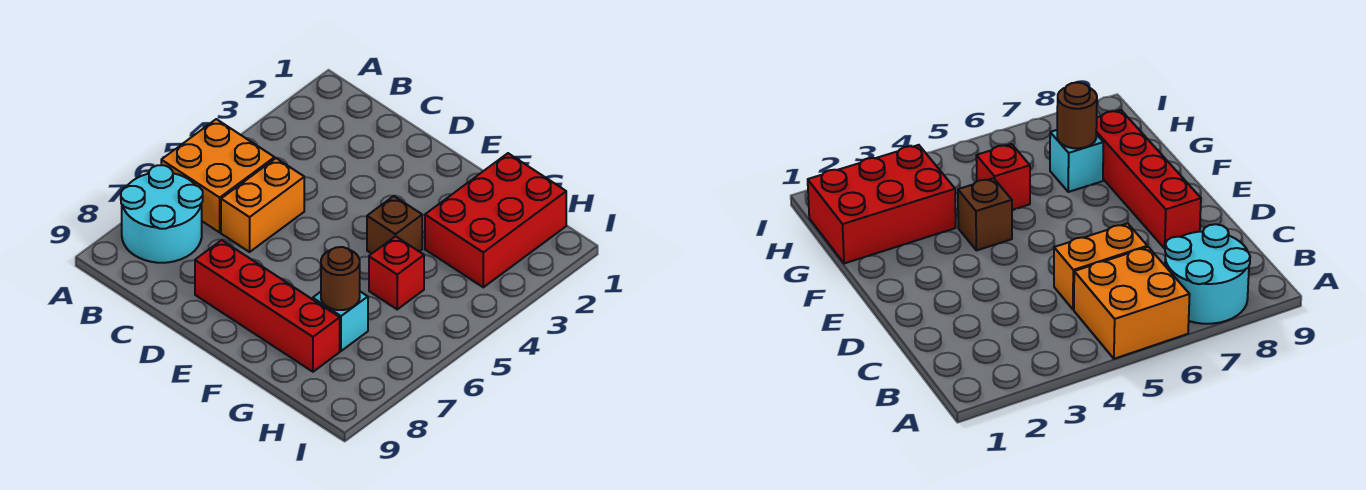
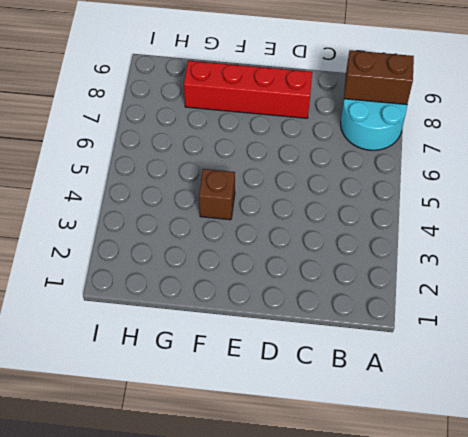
brown 1x2 brick [344,50,414,105] -> none
none -> orange 2x2 brick [161,119,275,232]
none -> orange 1x2 brick [221,158,304,252]

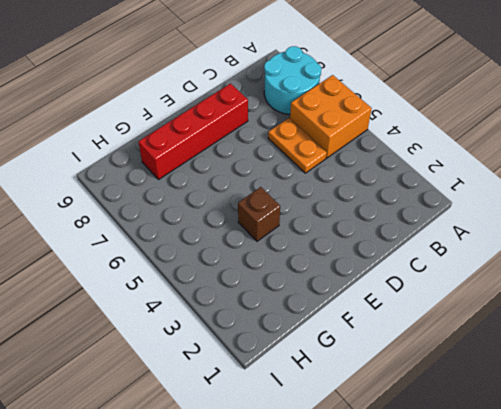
orange 1x2 plate [268,118,327,173] -> orange 1x2 brick [221,158,304,252]
none -> red 2x3 brick [425,153,566,287]
none -> red 1x1 brick [369,236,424,309]

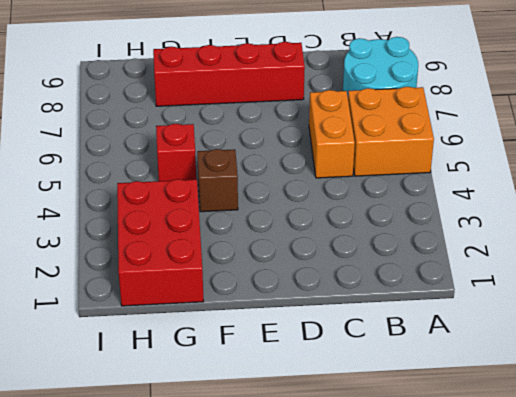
none -> cyan 1x1 brick [313,292,368,351]
none -> brown 1x1 round brick [321,247,360,310]

